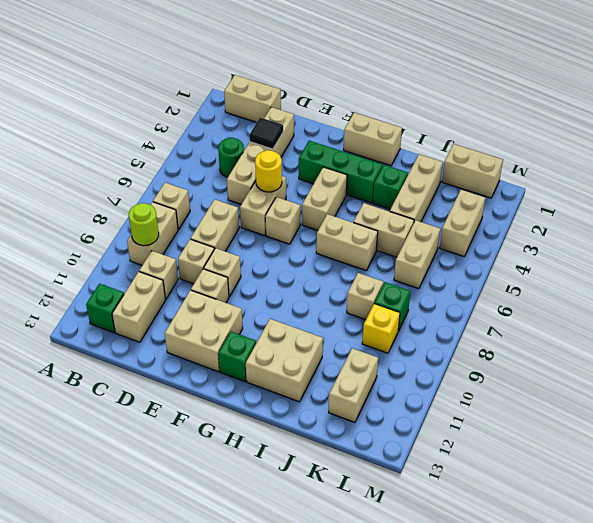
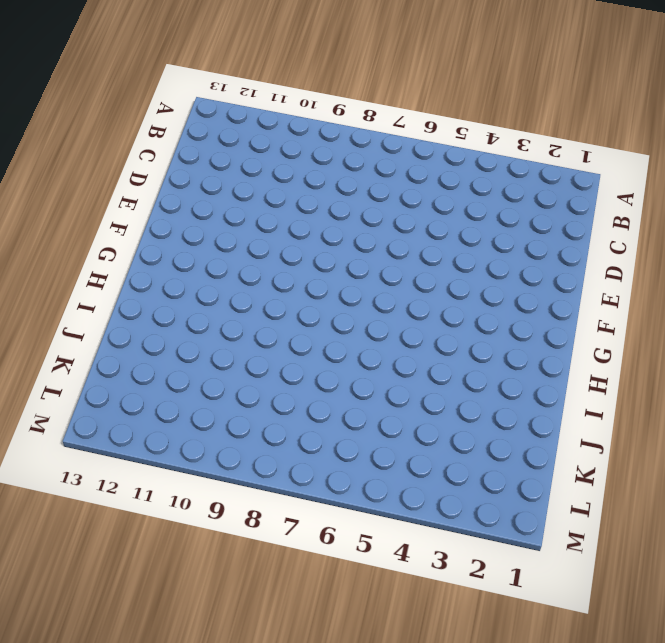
none -> tan 1x2 brick [224,75,281,122]
none -> tan 1x1 brick [153,183,190,229]
none -> tan 1x2 brick [127,202,178,265]
none -> green 1x1 brick [86,284,124,333]

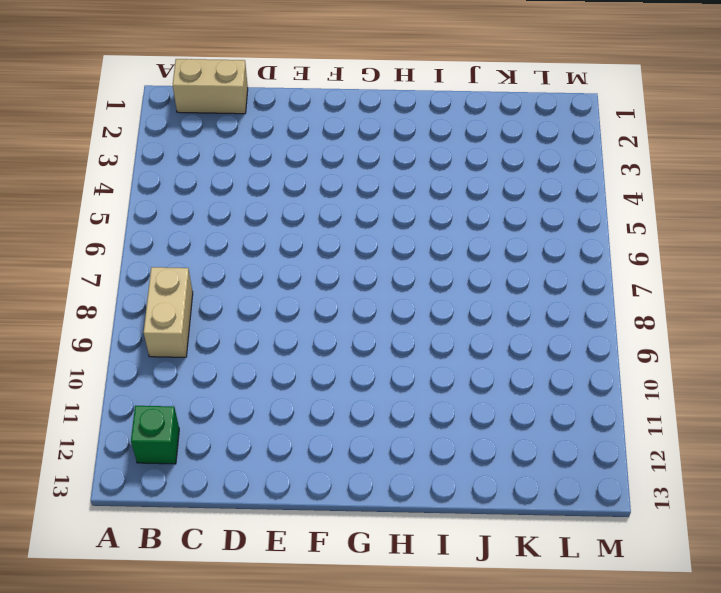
none -> tan 1x1 brick [153,183,190,229]
none -> green 1x1 round brick [218,138,244,177]
none -> tan 1x1 brick [139,251,178,299]
none -> tan 1x2 brick [112,272,166,342]

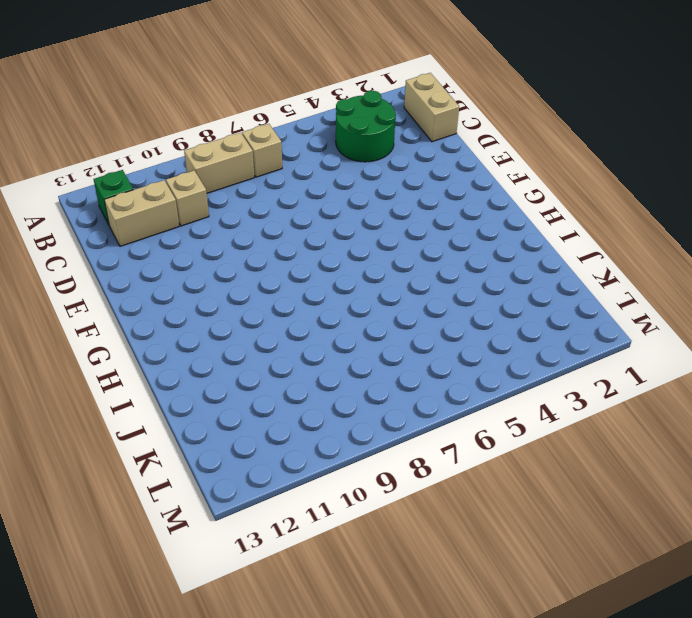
green 2x2 round brick [336,91,396,162] -> green 1x1 round brick [218,138,244,177]
none -> tan 1x4 brick [227,107,294,204]
none -> tan 1x2 brick [190,199,239,251]
none -> tan 1x1 brick [178,239,214,284]
none -> tan 1x2 brick [240,176,286,236]

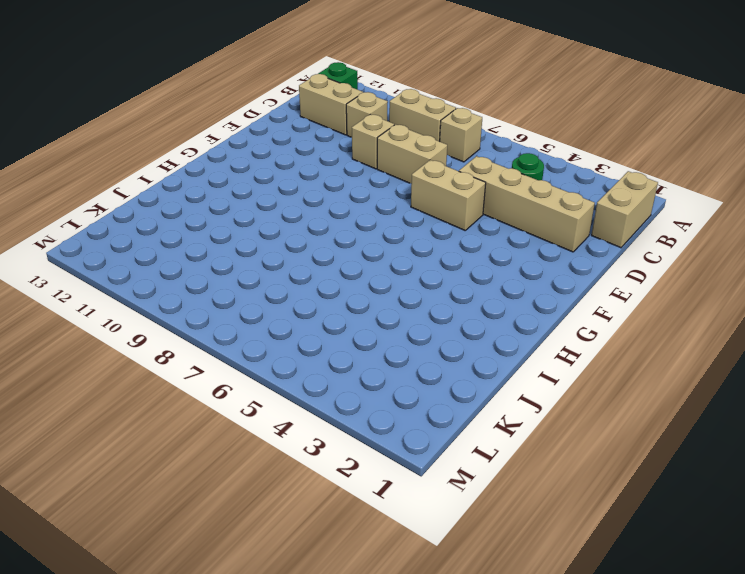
none -> tan 1x1 brick [204,248,241,297]
none -> tan 1x1 brick [191,269,229,303]
none -> tan 2x2 brick [165,290,243,372]
none -> green 1x3 brick [299,141,382,203]

